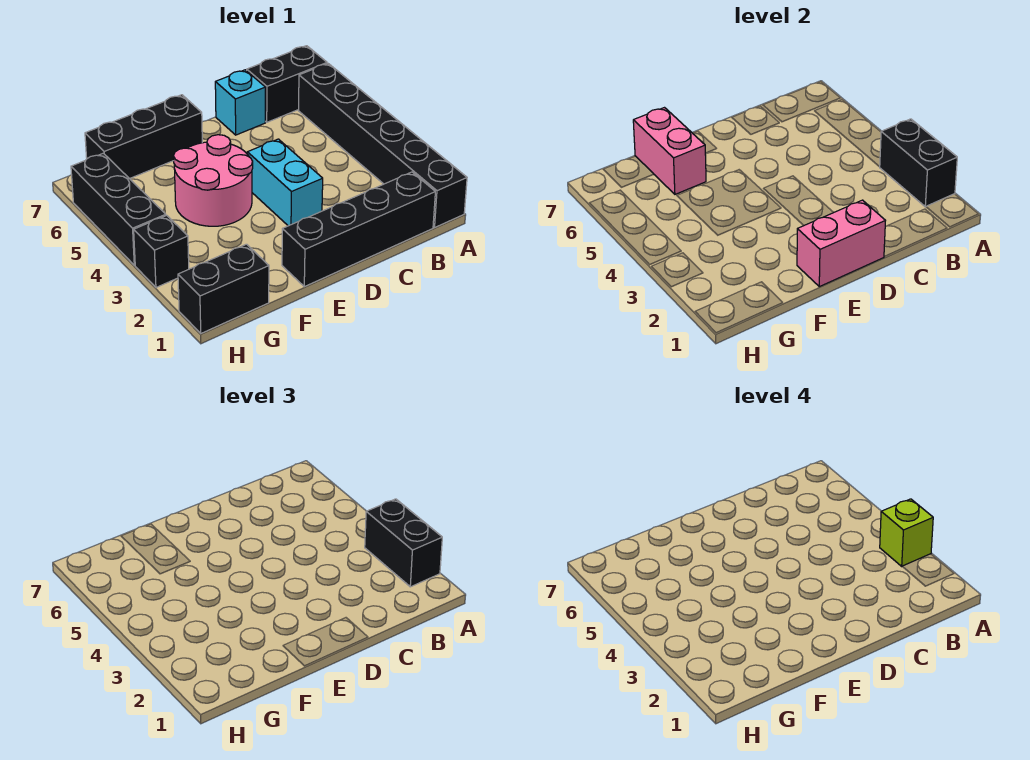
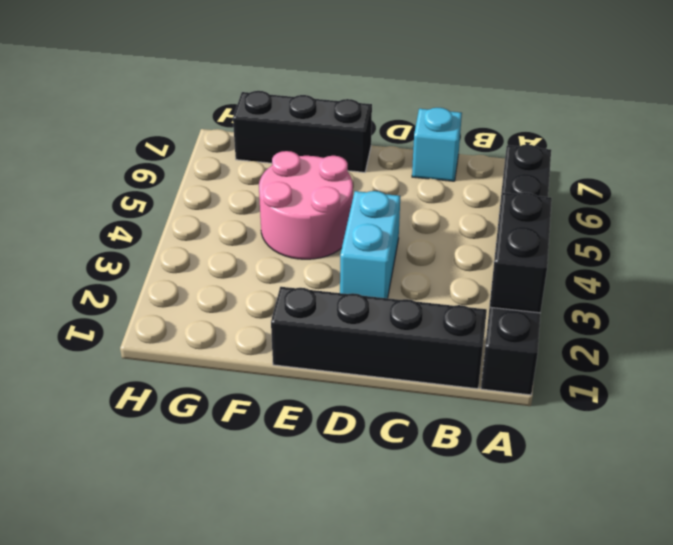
none -> black 1x2 brick [247,46,327,122]
none -> black 1x2 brick [178,244,269,333]
none -> black 1x1 brick [134,215,189,287]

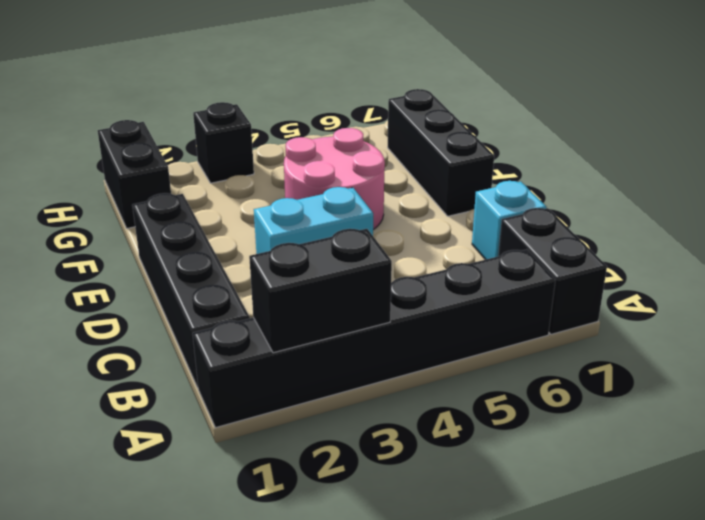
none -> black 1x3 brick [71,153,166,265]
none -> pink 1x2 brick [797,200,885,287]
none -> pink 1x2 brick [633,108,706,194]

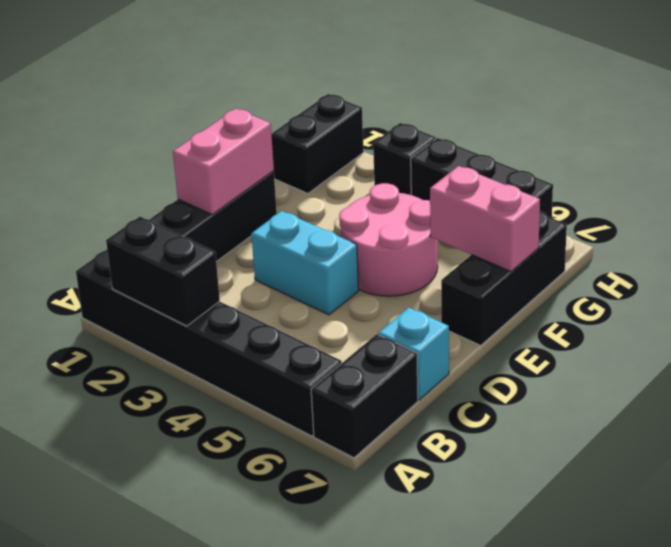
none -> black 1x2 brick [365,499,442,587]
none -> lime 1x1 brick [880,499,933,566]

